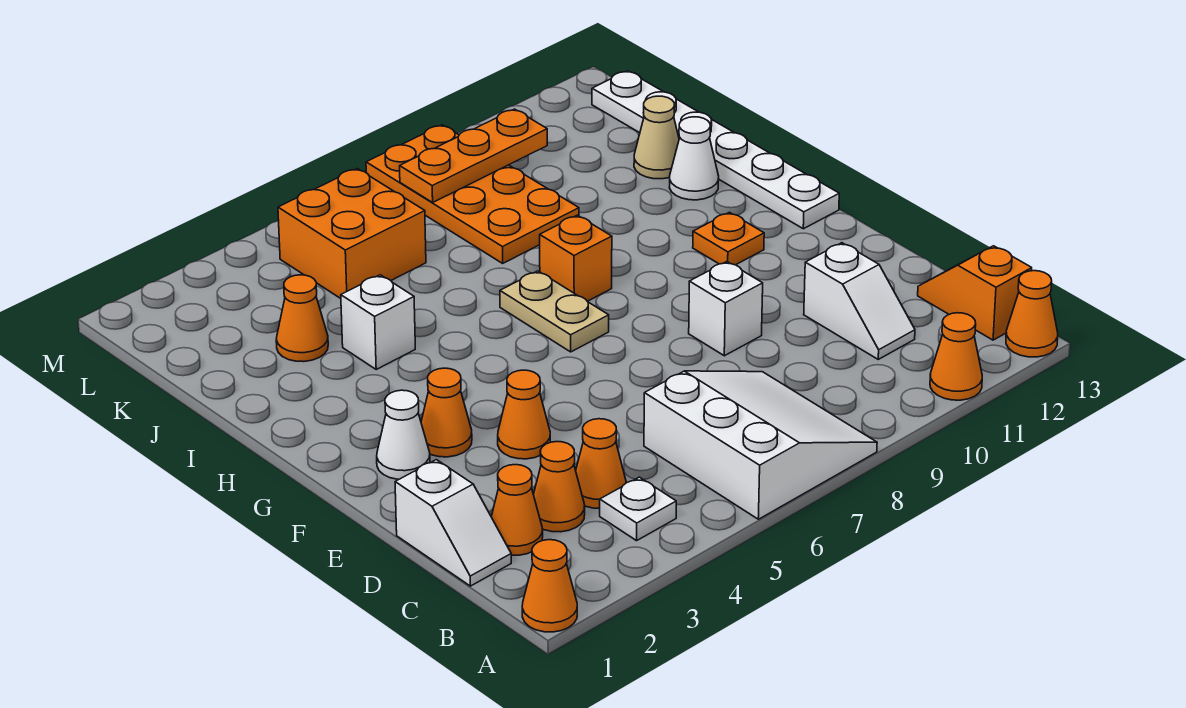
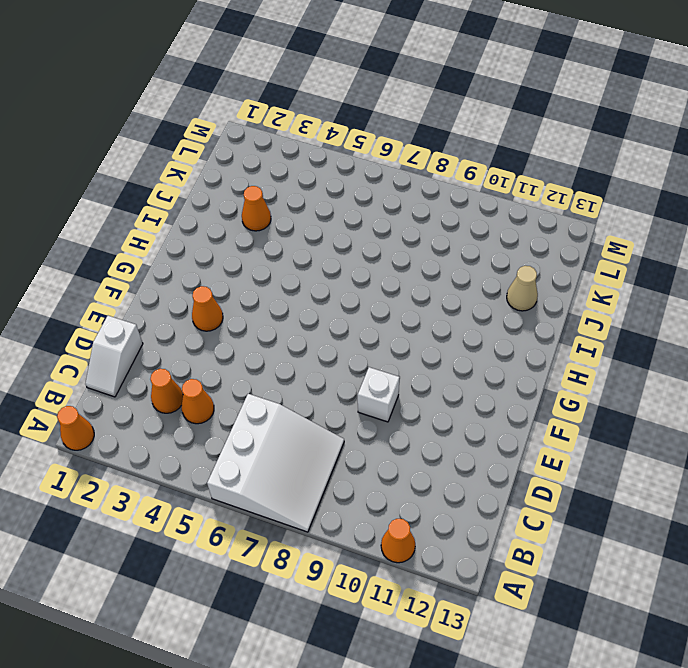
none -> orange 1x1 cone [1006,271,1058,357]
none -> white 1x1 plate [600,477,676,541]
none -> orange 1x2 slope [918,246,1032,340]

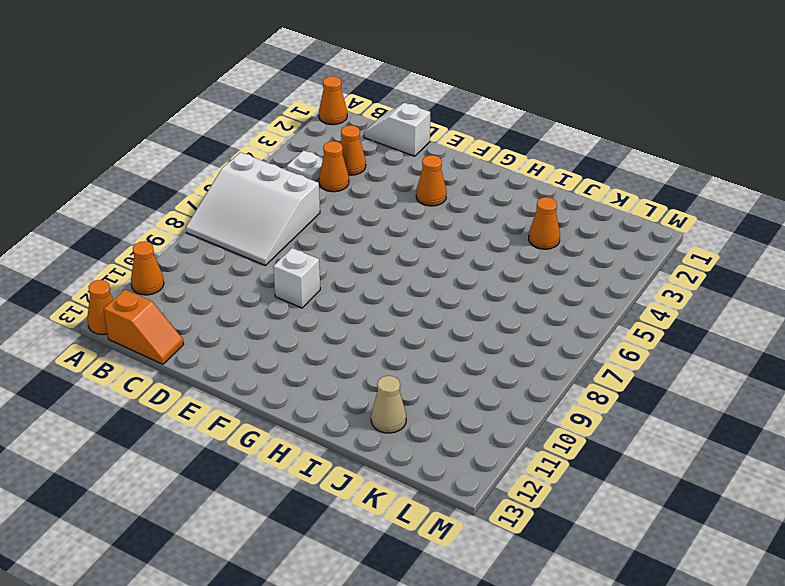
none -> orange 1x1 cone [491,465,543,555]
none -> white 1x2 slope [804,243,915,359]
none -> orange 1x1 cone [498,370,550,459]

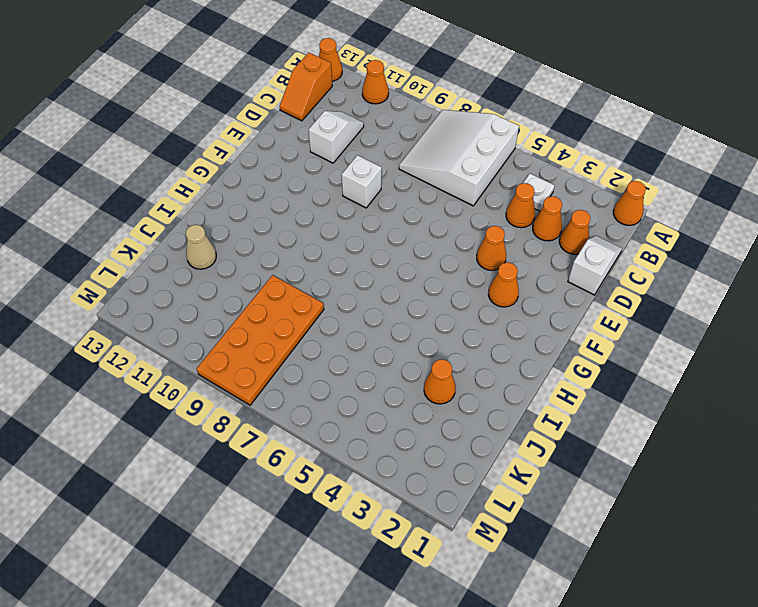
none -> white 1x1 cone [377,390,430,479]
none -> tan 1x2 plate [500,271,609,352]
none -> orange 1x1 plate [693,212,764,265]

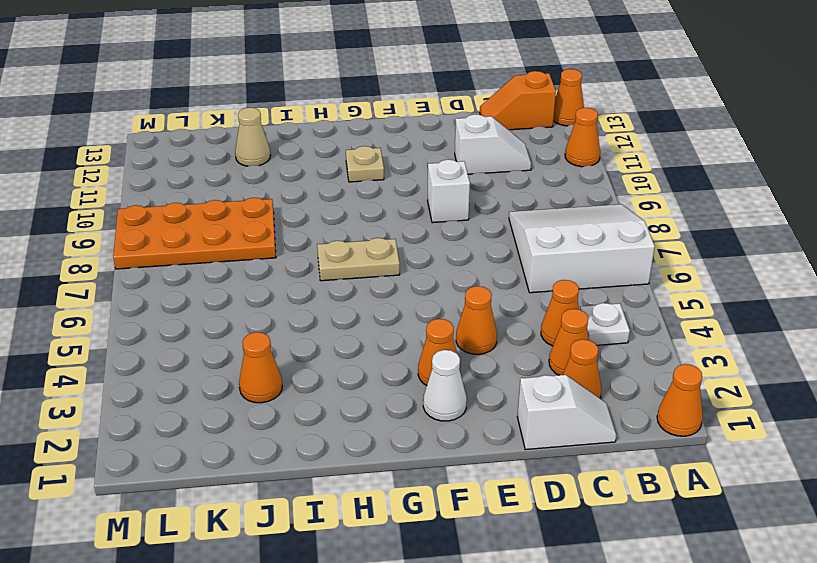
tan 1x1 plate [346,146,384,182] -> orange 1x1 plate [693,212,764,265]
none -> white 1x6 plate [592,71,839,229]
none -> orange 1x1 brick [540,215,612,301]
none -> white 1x1 brick [341,275,415,369]

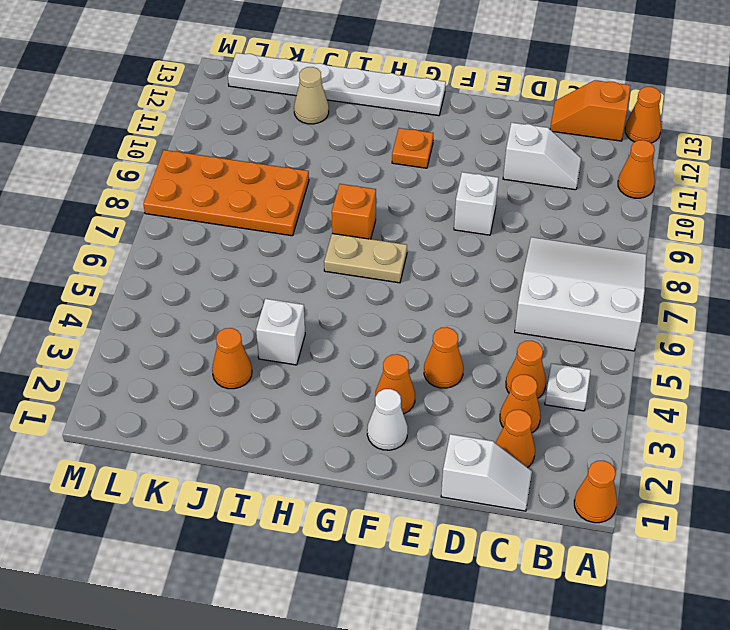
none -> white 1x1 cone [669,117,719,200]
none -> orange 2x2 brick [278,169,426,298]
none -> orange 1x3 plate [400,109,547,202]

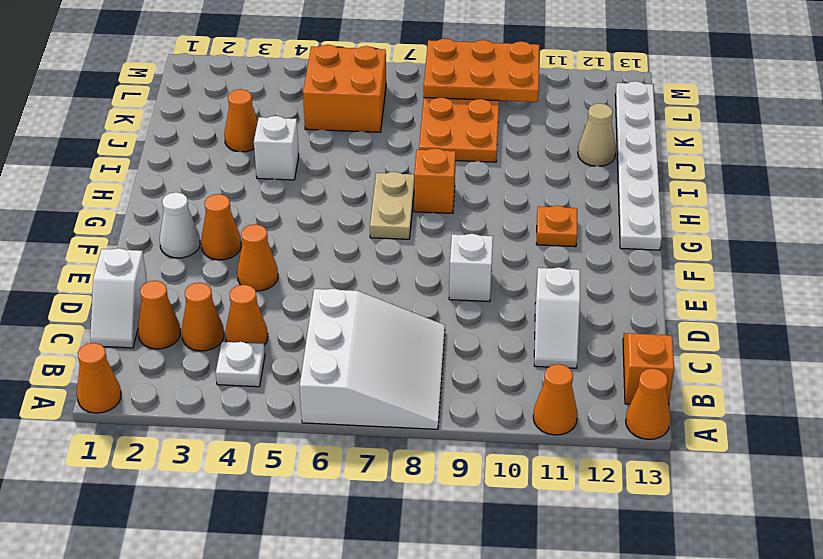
orange 2x3 plate [424,39,539,102] -> orange 1x3 plate [400,109,547,202]
none -> white 1x1 cone [669,117,719,200]

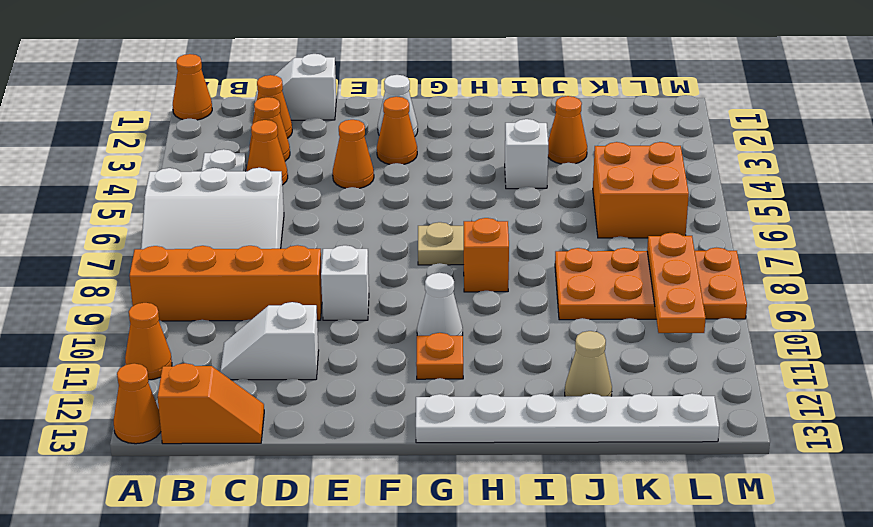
orange 1x4 brick [129,245,322,321] -> none
white 1x1 cone [417,273,463,336] -> white 1x1 cone moved to [669,117,719,200]

